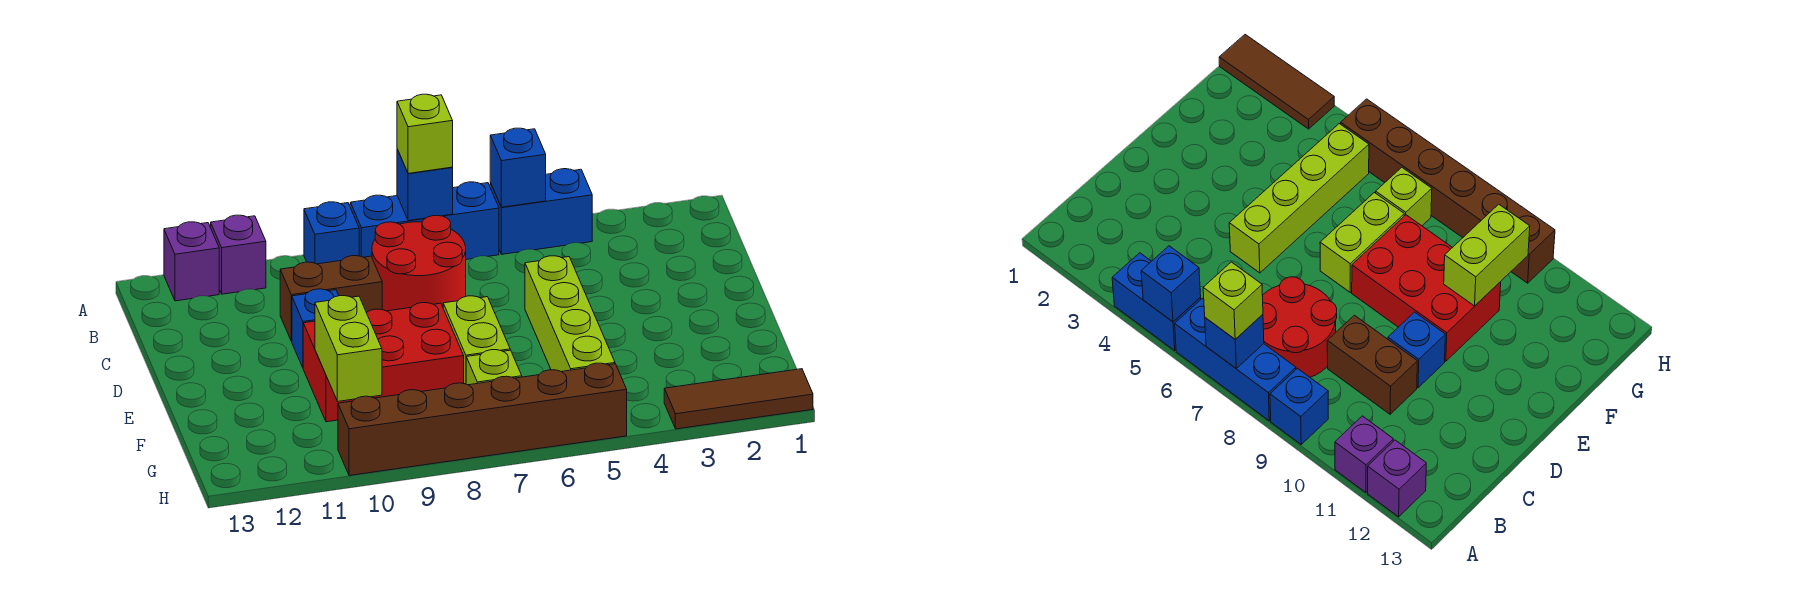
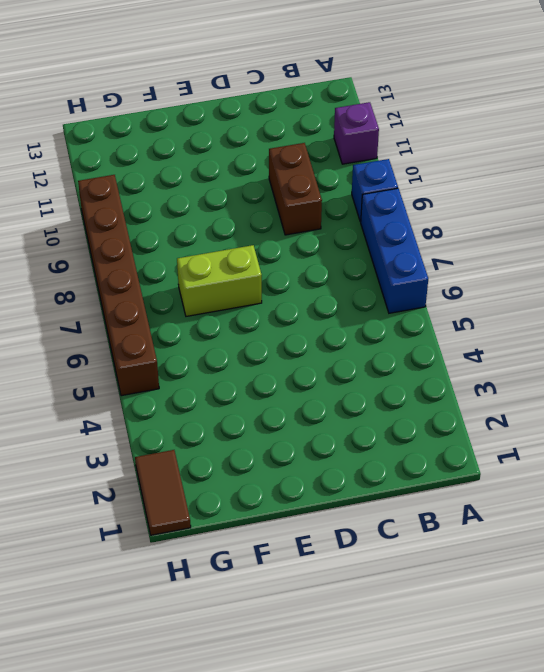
brown 1x2 tile [135,450,191,535] -> brown 1x3 tile [664,369,813,429]
none -> blue 1x2 brick [490,169,592,254]
none -> purple 1x1 brick [164,222,219,301]
none -> red 2x2 round brick [372,215,466,311]

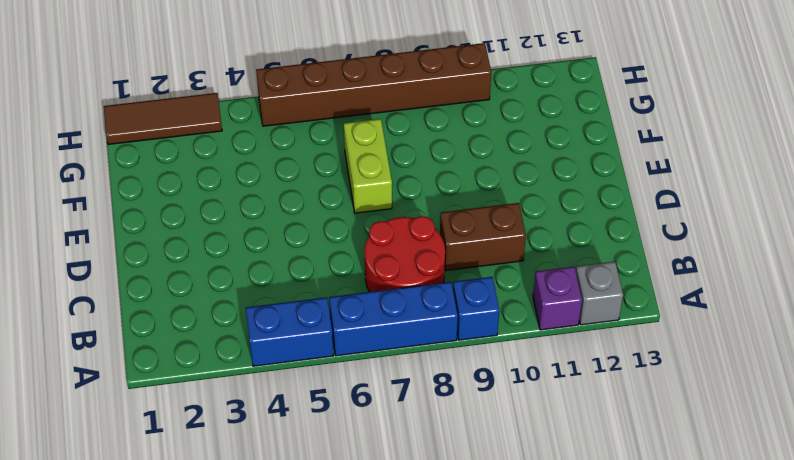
grey 1x1 brick [576,262,623,325] -> purple 1x1 brick [164,222,219,301]
none -> lime 1x4 brick [525,256,615,372]
none -> blue 1x1 brick [292,289,339,367]
none -> red 2x3 brick [303,303,464,422]

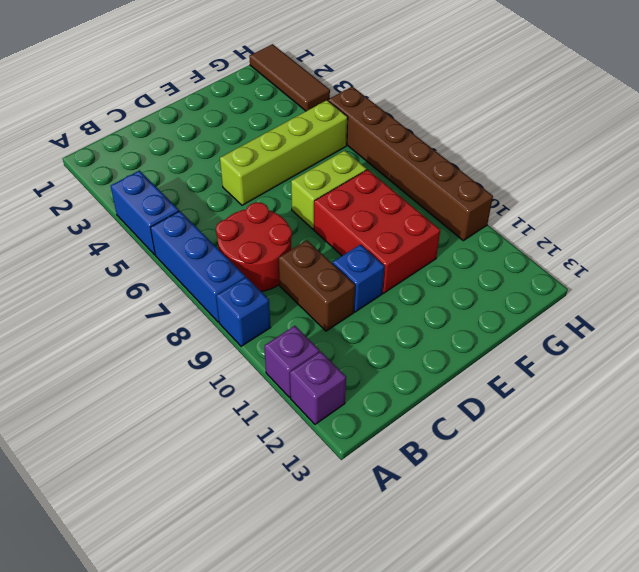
none -> lime 1x1 brick [466,350,522,385]
none -> blue 1x1 brick [490,128,546,207]
none -> blue 1x1 brick [397,149,453,221]

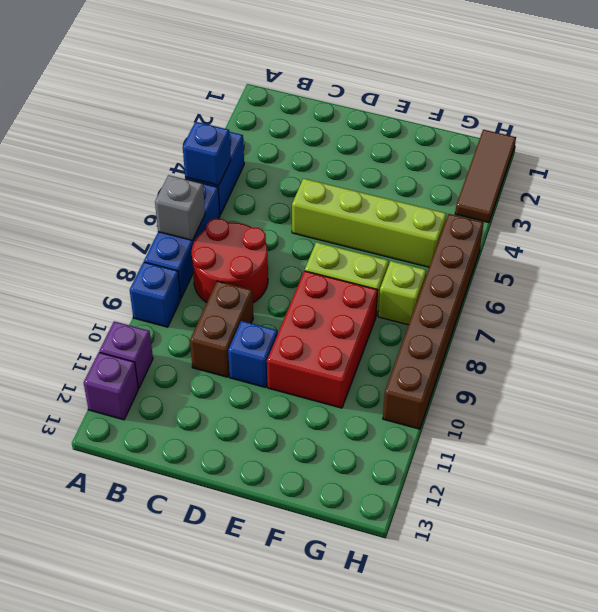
grey 1x1 brick [155,175,205,240] -> blue 1x1 brick [397,149,453,221]
none -> lime 1x2 brick [315,296,382,401]
none -> lime 1x1 brick [397,94,453,173]

